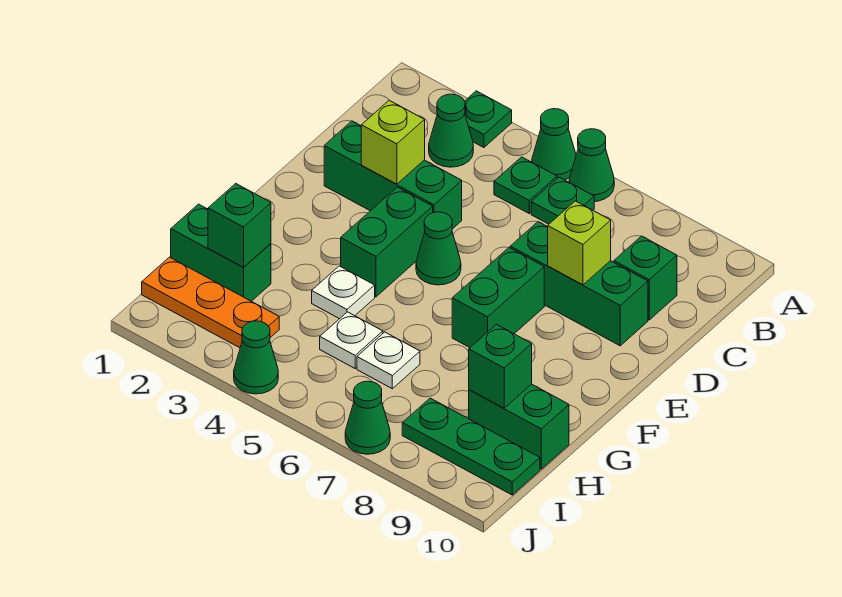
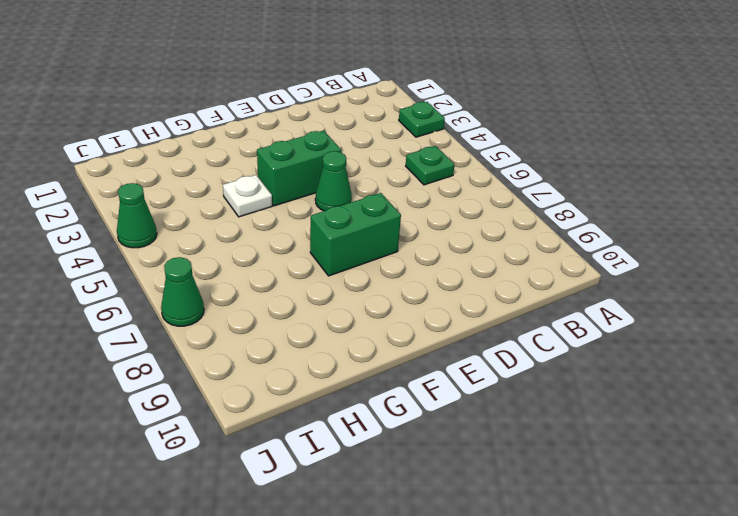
none -> green 1x1 cone [532,109,576,180]
none -> green 1x1 cone [569,129,614,202]
none -> green 1x1 cone [429,94,473,167]

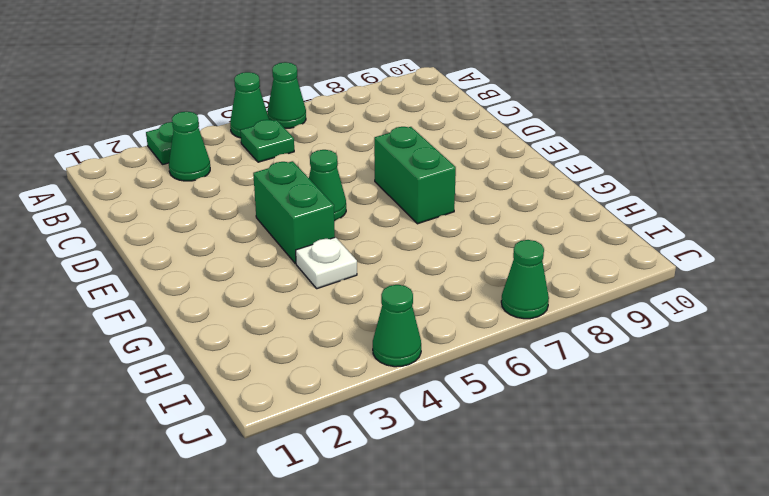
none -> green 1x1 plate [531,177,594,224]
none -> green 1x1 brick [614,236,677,320]
none -> green 1x3 brick [324,121,462,229]

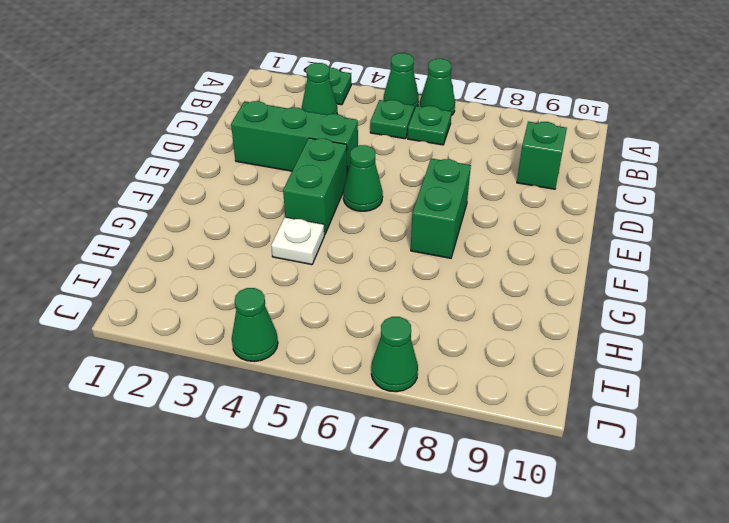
none -> green 1x3 brick [510,222,648,346]
none -> green 1x2 brick [171,204,271,301]
none -> white 1x1 plate [320,312,383,368]

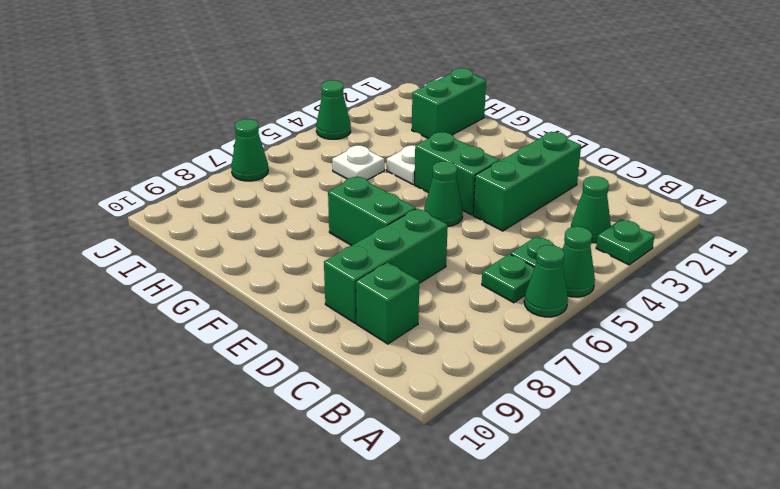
none -> white 1x1 plate [357,332,420,389]
none -> green 1x2 brick [469,384,569,469]
none -> orange 1x3 plate [142,257,279,348]

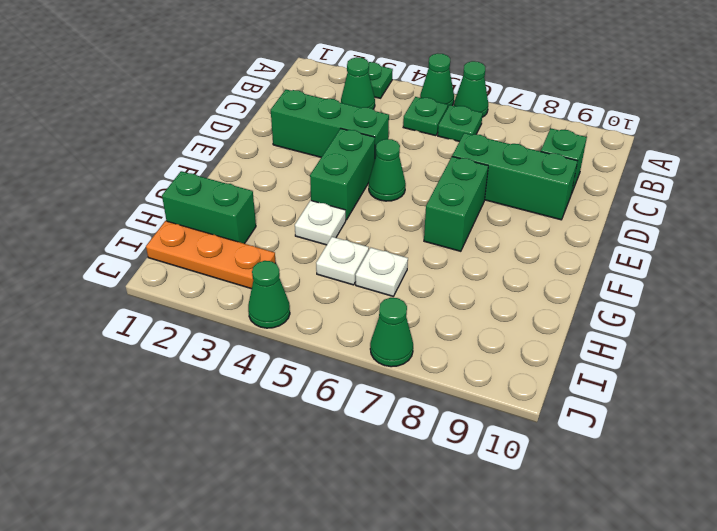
none -> green 1x2 brick [469,384,569,469]
none -> green 1x3 plate [402,398,540,495]
none -> lime 1x1 brick [361,100,425,184]

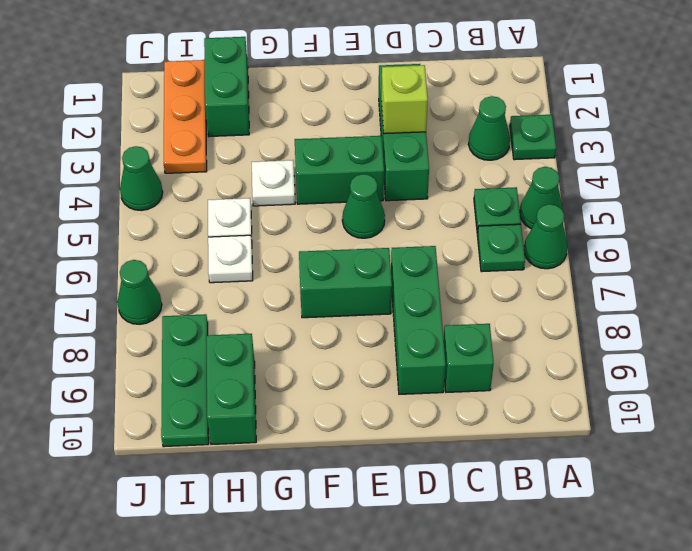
none -> lime 1x1 brick [548,201,611,285]
none -> green 1x1 brick [208,184,271,268]
none -> green 1x1 brick [469,324,532,408]

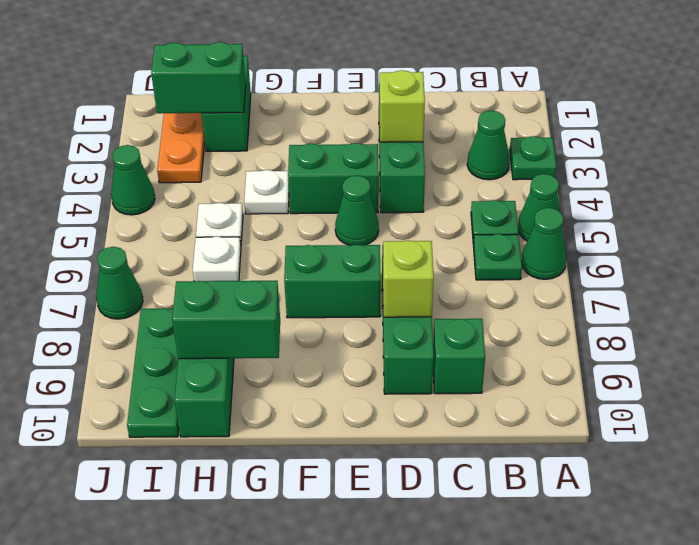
green 1x2 brick [172,281,280,359] -> green 1x1 brick [469,324,532,408]
green 1x2 brick [151,42,246,113] -> green 1x1 brick [208,184,271,268]

